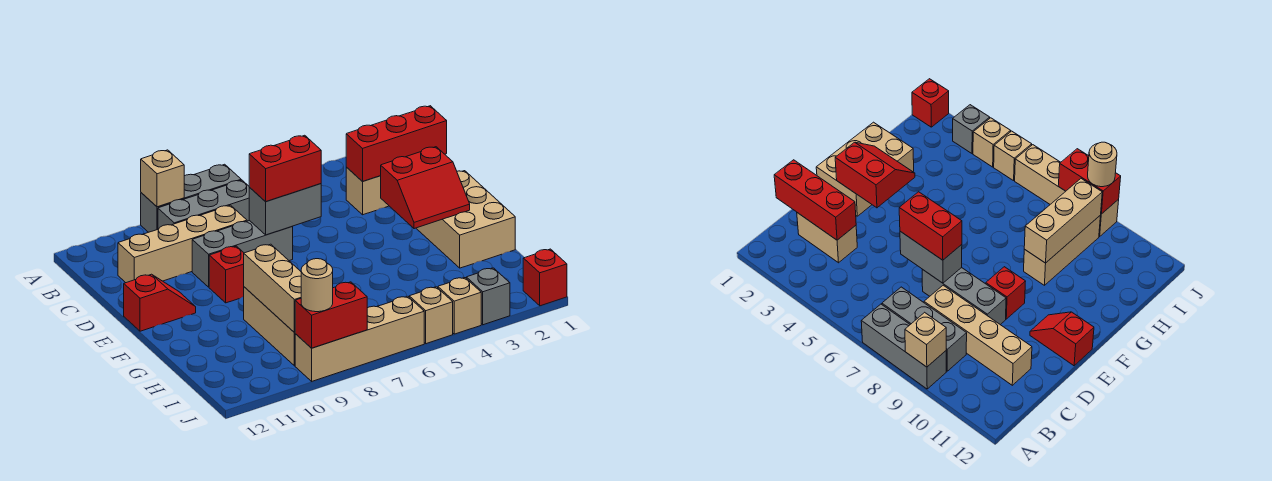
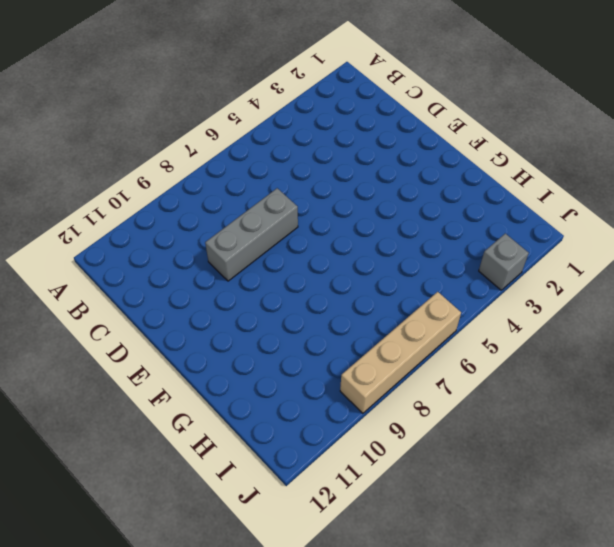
none -> grey 1x3 brick [141,164,241,232]
none -> grey 1x3 brick [158,180,249,229]
none -> tan 1x2 brick [346,167,389,215]

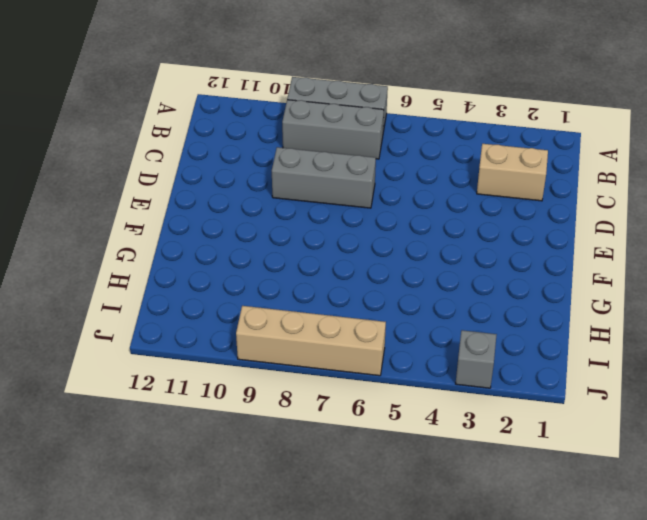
none -> tan 1x4 brick [118,205,247,283]
none -> tan 2x3 brick [416,171,515,268]
none -> red 1x1 brick [209,246,244,303]

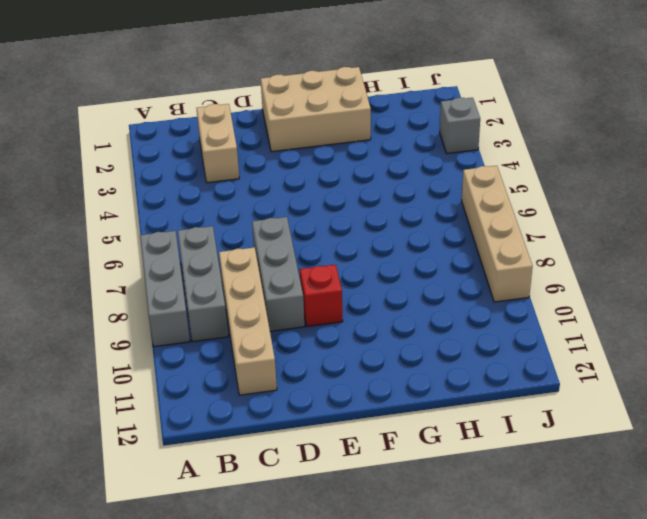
none -> red 1x2 slope [124,274,196,331]
none -> tan 1x3 brick [244,287,295,366]
none -> red 1x1 brick [523,249,567,306]

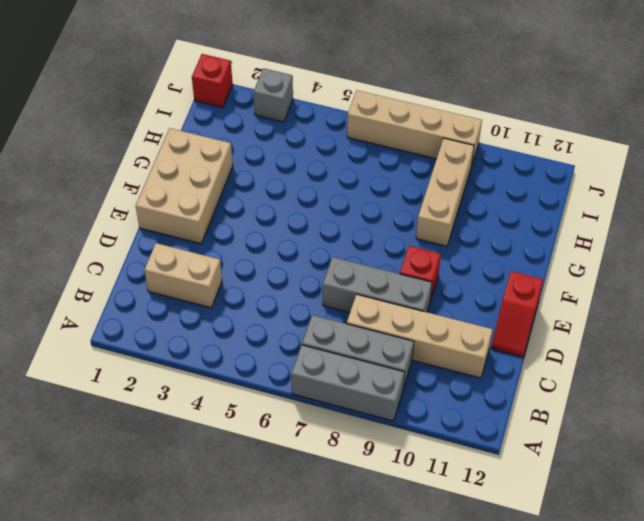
red 1x2 slope [491,271,543,357] -> red 1x2 slope turned to [124,274,196,331]
none -> tan 1x1 brick [438,278,481,334]
none -> tan 1x1 brick [409,287,453,344]
none -> tan 1x1 brick [141,150,184,207]

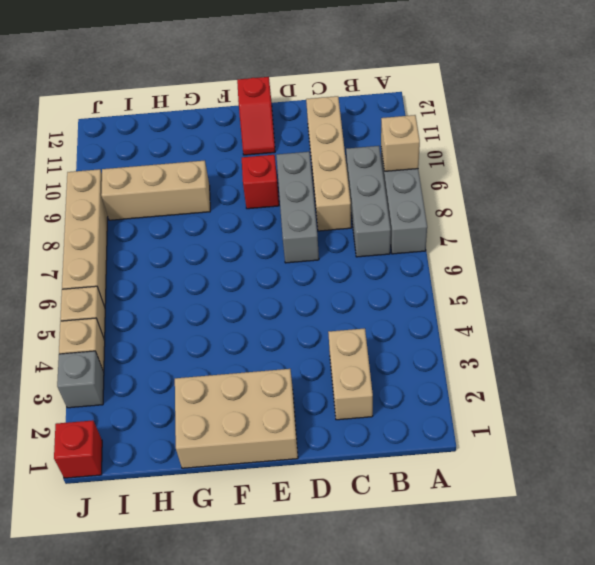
none -> red 1x3 brick [346,106,447,182]
none -> grey 1x2 brick [249,184,321,235]
none -> red 2x2 slope [381,147,470,229]

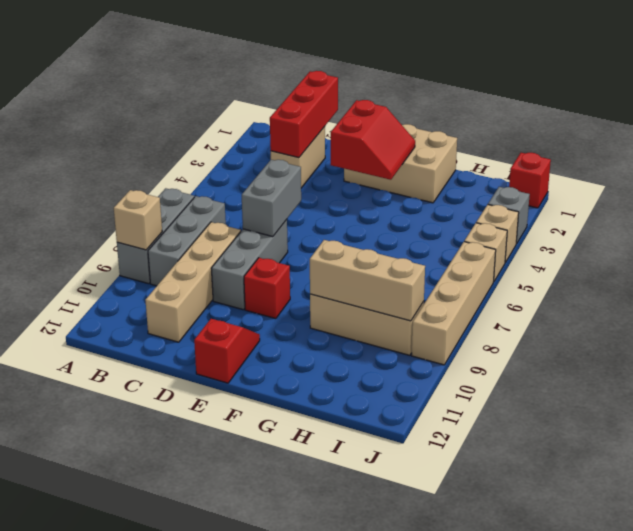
none -> red 1x2 brick [295,282,367,348]
none -> red 1x2 brick [249,135,321,202]
none -> tan 1x1 round brick [301,259,333,312]

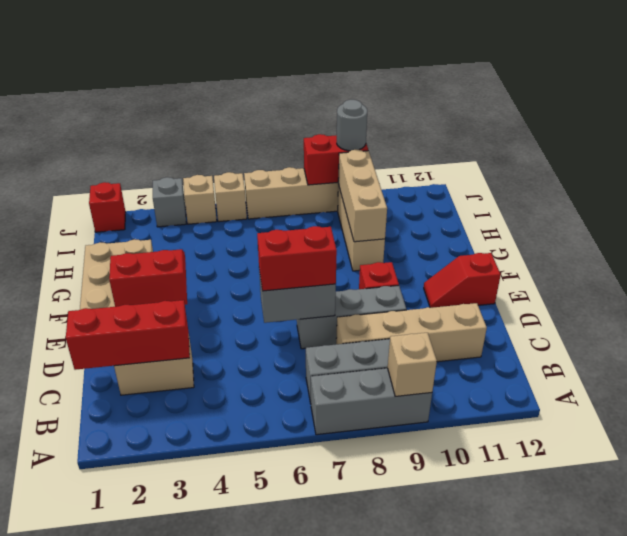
grey 1x1 round brick [337,100,367,151] -> tan 1x1 round brick [301,259,333,312]

